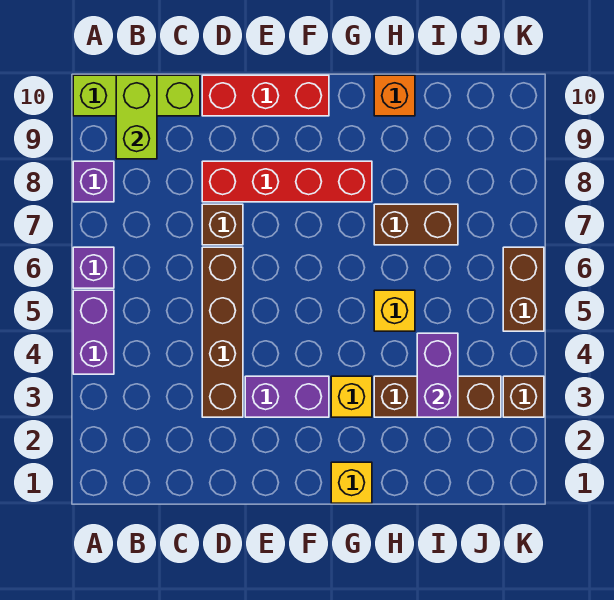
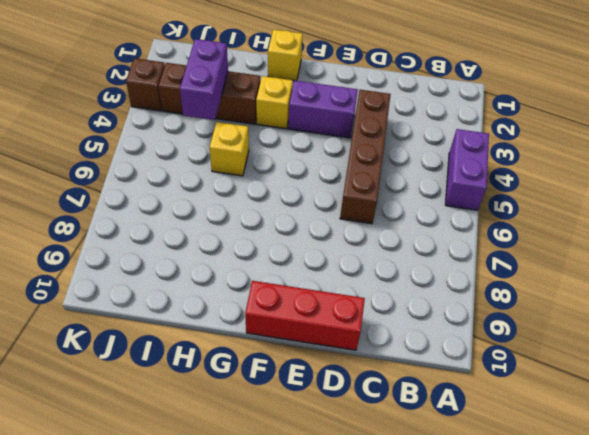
none -> purple 1x1 brick [73,247,114,288]
none -> purple 1x1 brick [73,161,114,202]
none -> lime 1x3 brick [73,75,200,116]

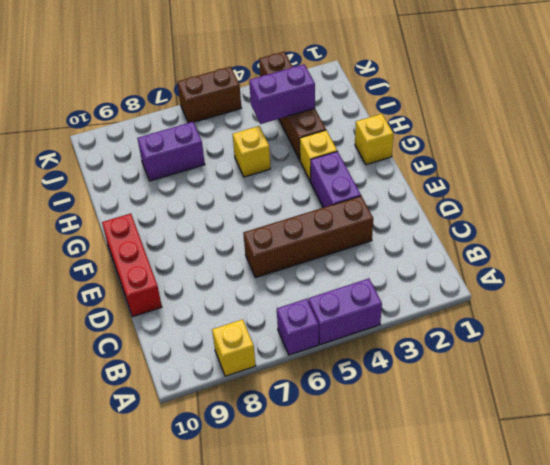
yellow 1x1 brick [212,319,256,376] -> purple 1x1 brick [73,161,114,202]
purple 1x2 brick [137,122,205,181] -> brown 1x2 brick [374,204,458,245]
none -> lime 1x3 brick [73,75,200,116]
none -> brown 1x1 brick [202,204,243,245]
none -> red 1x4 brick [202,161,372,202]

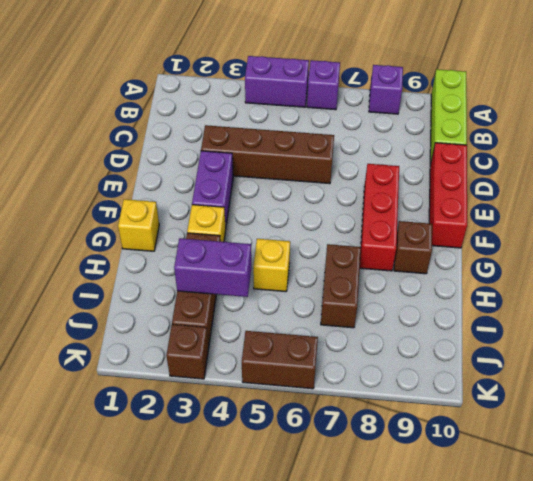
red 1x3 brick [360,164,399,271] -> red 1x4 brick [202,161,372,202]
brown 1x1 brick [394,221,432,274] -> brown 1x1 brick moved to [202,204,243,245]
none -> orange 1x1 brick [374,75,415,116]
none -> lime 1x2 brick [116,75,157,159]

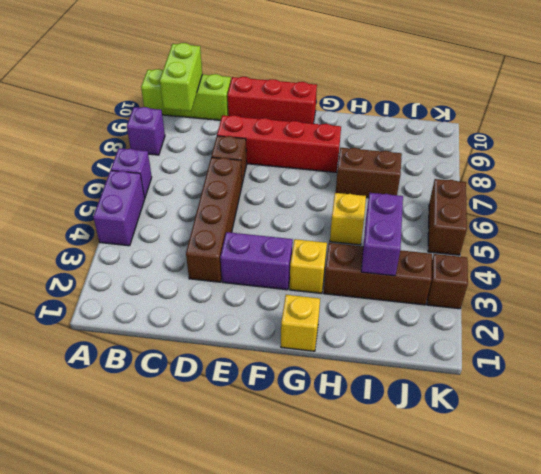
none -> orange 1x1 brick [374,75,415,116]

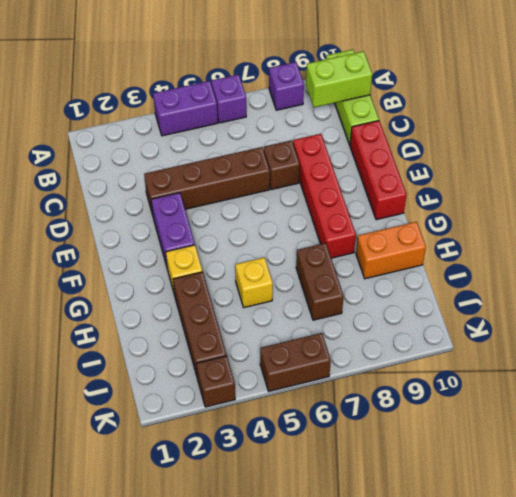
orange 1x2 brick [356,222,426,279] -> orange 1x1 brick [374,75,415,116]
none -> yellow 1x1 brick [331,462,372,503]
none -> purple 1x2 brick [417,333,458,417]

